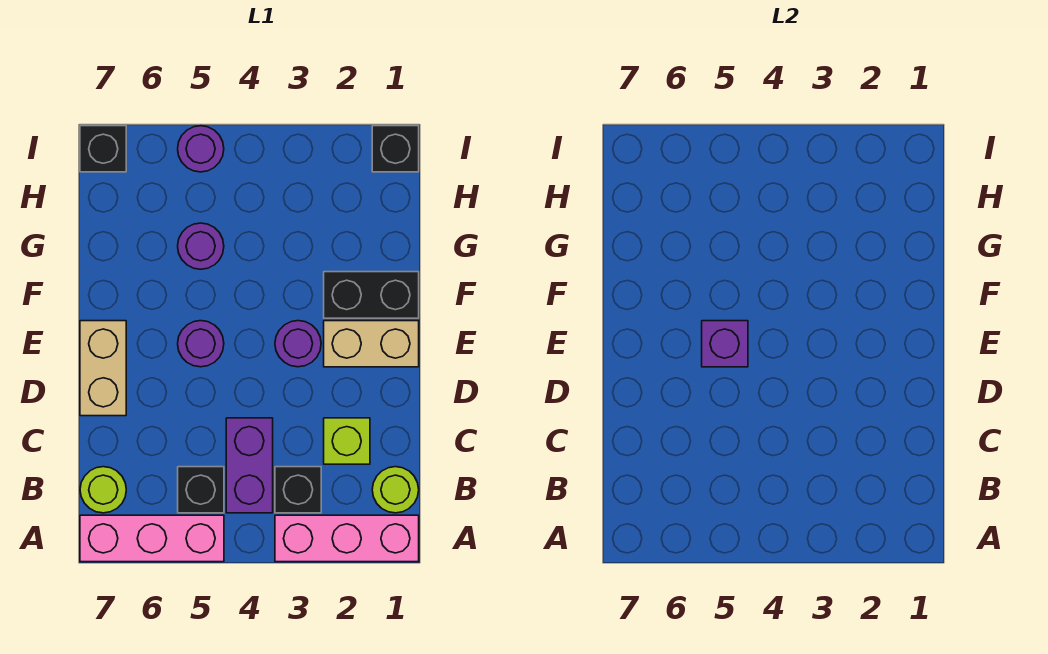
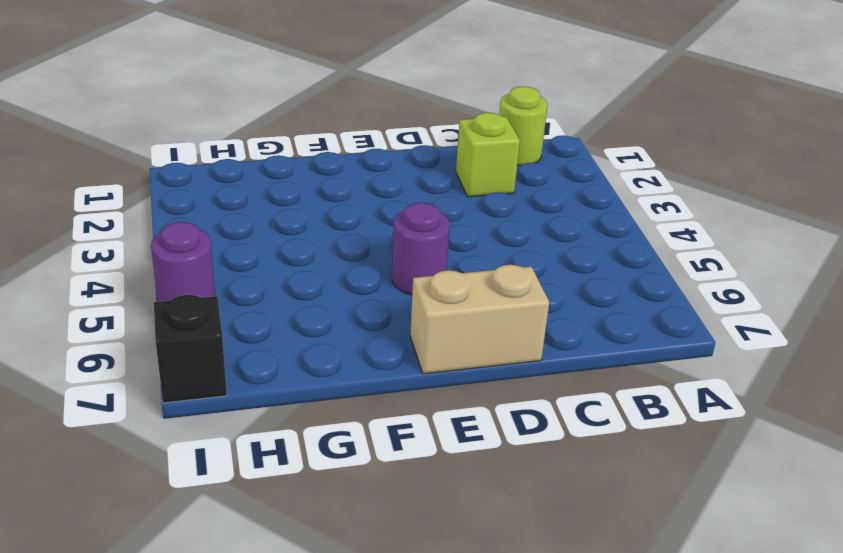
none -> pink 1x3 brick [275,515,419,562]
none -> pink 1x3 brick [80,515,224,562]
none -> black 1x1 brick [275,467,321,513]

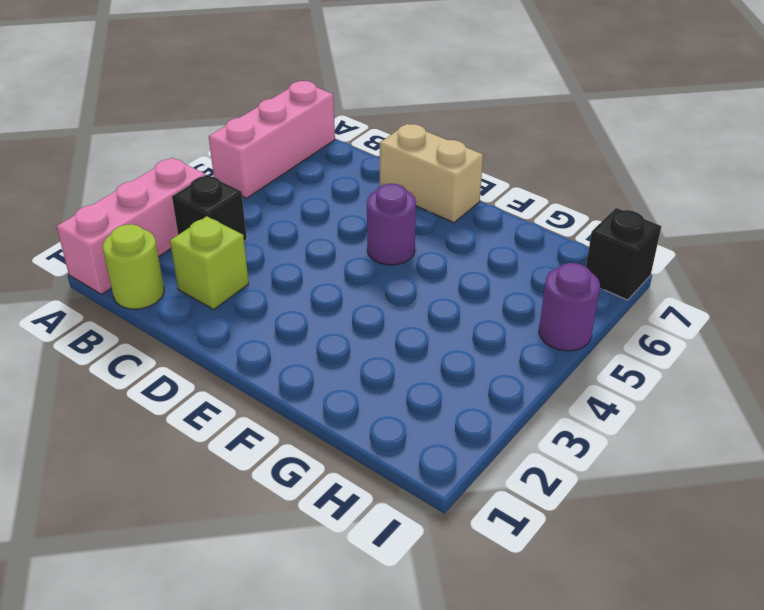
none -> purple 1x2 brick [226,418,273,513]
none -> black 1x1 brick [178,467,224,513]
none -> lime 1x1 round brick [80,467,126,513]

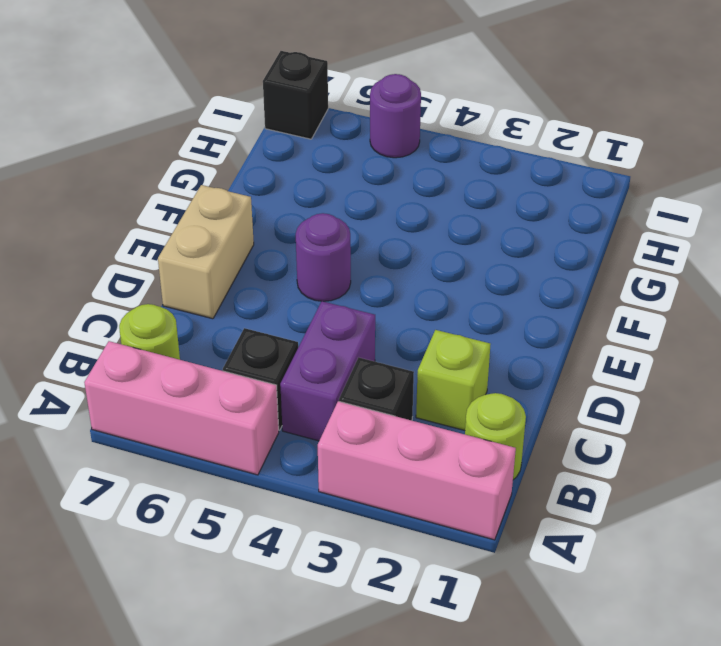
none -> tan 1x2 brick [324,321,419,367]
none -> purple 1x1 round brick [275,321,321,367]
none -> black 1x2 brick [324,272,419,318]

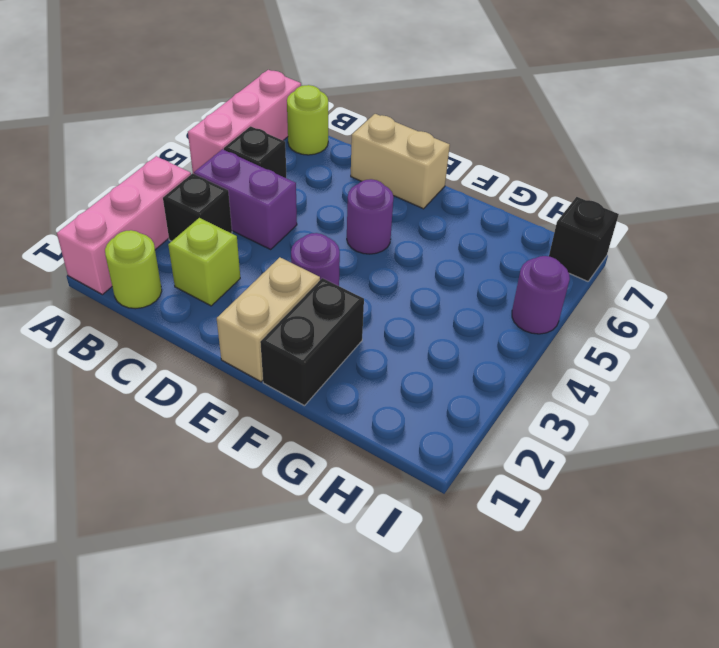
none -> purple 1x1 round brick [178,223,224,269]
none -> black 1x1 brick [372,126,419,172]
none -> purple 1x1 brick [702,321,748,367]

